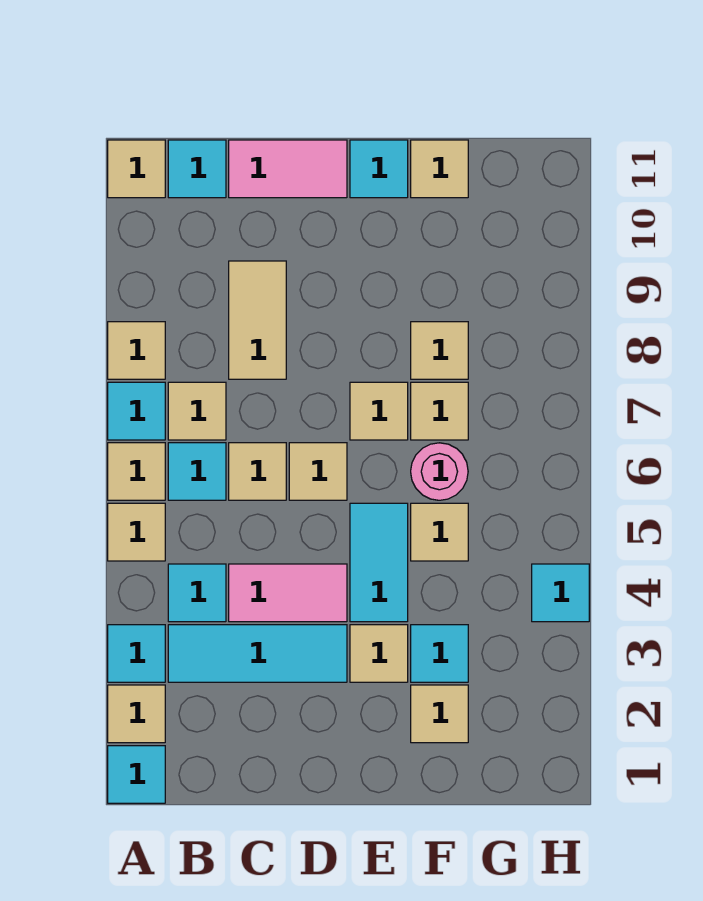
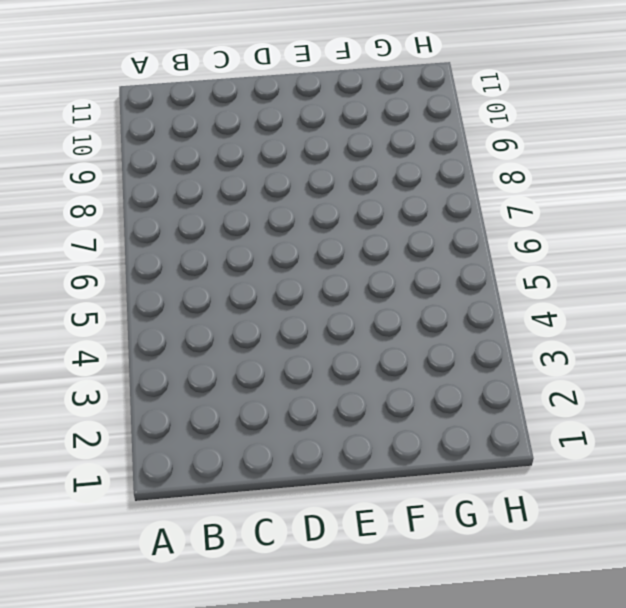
none -> cyan 1x1 tile [108,746,165,803]
none -> tan 1x1 tile [108,685,165,743]
none -> cyan 1x1 tile [108,625,165,682]
none -> tan 1x1 tile [108,503,165,561]

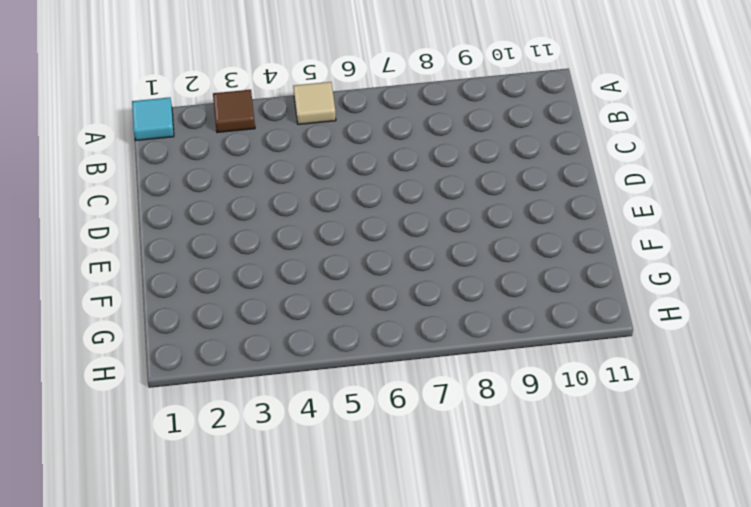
brown 1x1 tile [213,90,255,133] -> cyan 1x1 tile [108,625,165,682]
none -> tan 1x1 tile [108,685,165,743]
none -> tan 1x1 tile [108,443,165,500]
none -> cyan 1x1 tile [108,382,165,440]
none -> tan 1x1 tile [108,322,165,379]

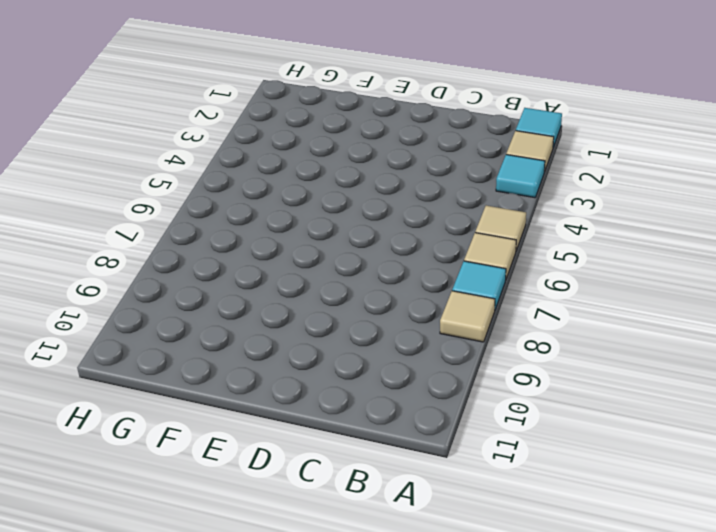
none -> tan 1x1 tile [108,140,165,198]
none -> cyan 1x3 tile [168,625,347,682]
none -> cyan 1x1 tile [168,564,226,622]
none -> cyan 1x1 tile [168,443,226,500]

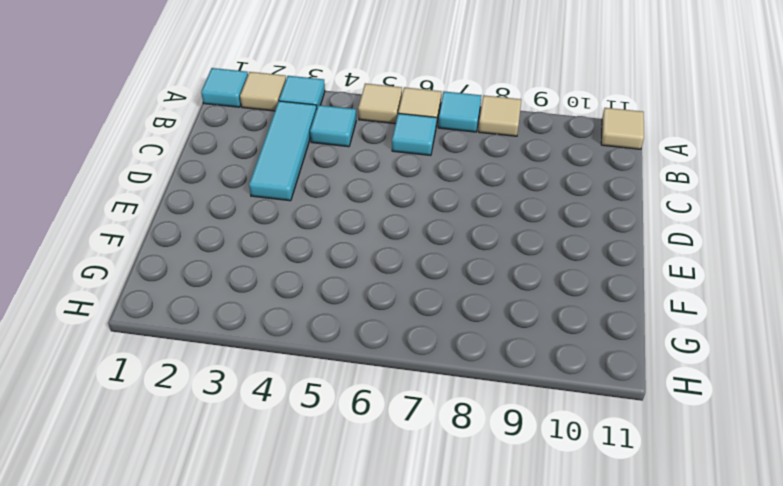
none -> tan 1x1 tile [168,382,226,440]
none -> cyan 1x1 tile [168,140,226,198]
none -> pink 1x2 tile [229,564,347,622]
none -> tan 1x1 tile [229,443,286,500]

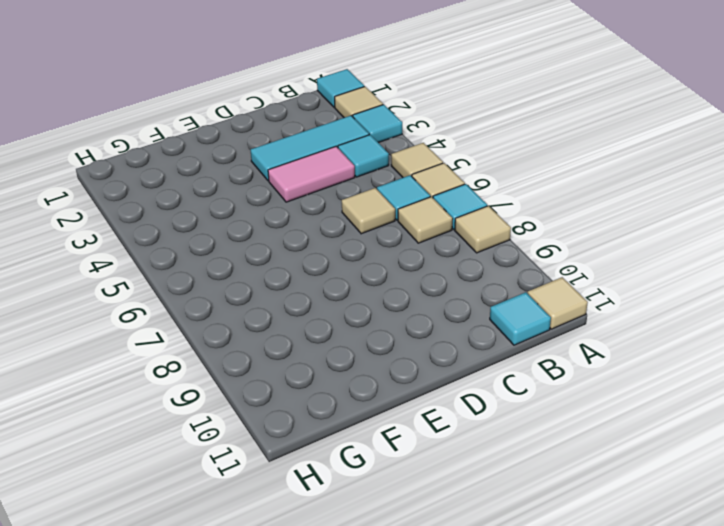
none -> tan 1x2 tile [229,261,286,379]
none -> pink 1x2 tile [229,140,347,198]
none -> tan 1x1 tile [289,443,347,500]
none -> tan 1x1 tile [350,625,408,682]

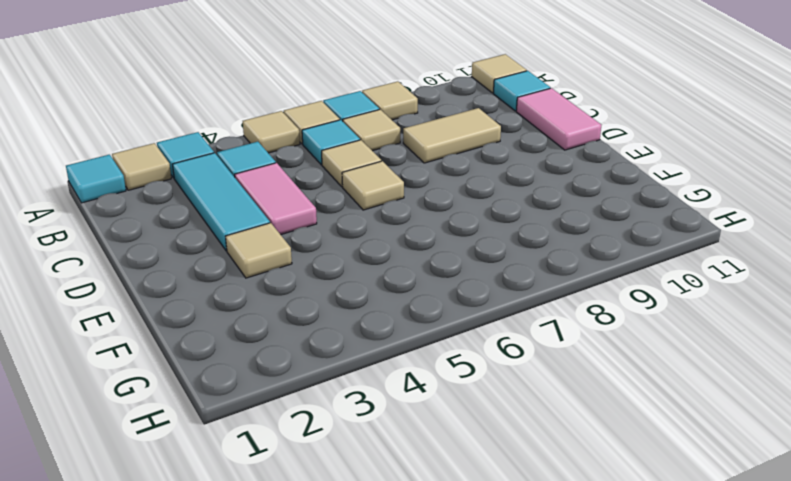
none -> cyan 1x2 tile [350,503,408,622]
none -> tan 1x1 tile [350,382,408,440]
none -> cyan 1x1 tile [350,140,408,198]
none -> tan 1x1 tile [411,685,468,743]

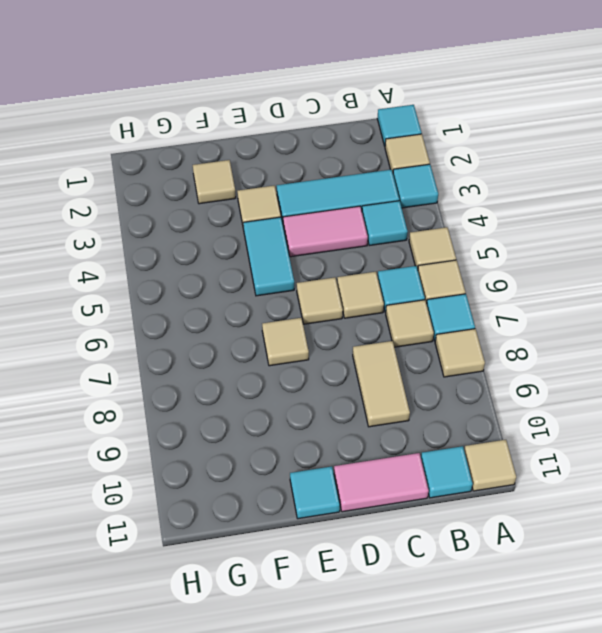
none -> cyan 1x1 tile [411,625,468,682]
none -> tan 1x1 tile [411,503,468,561]
none -> pink 1x1 round brick [411,443,468,500]
none -> tan 1x1 tile [411,382,468,440]

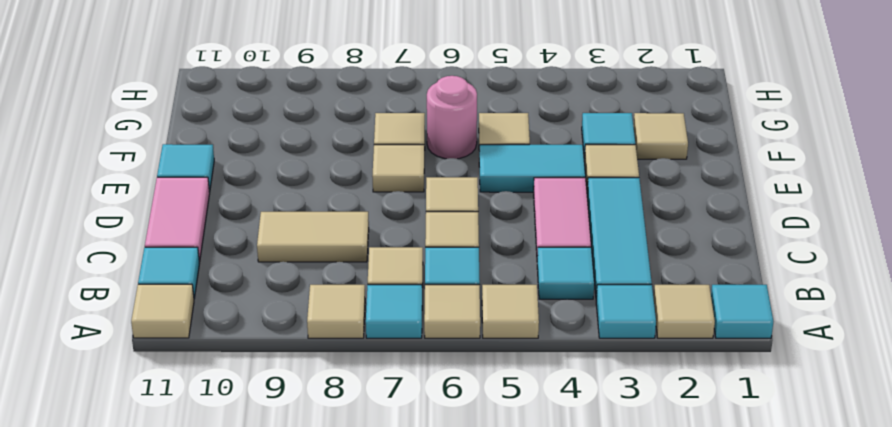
none -> tan 1x1 tile [411,322,468,379]
none -> tan 1x1 tile [411,140,468,198]
none -> cyan 1x1 tile [532,564,589,622]

